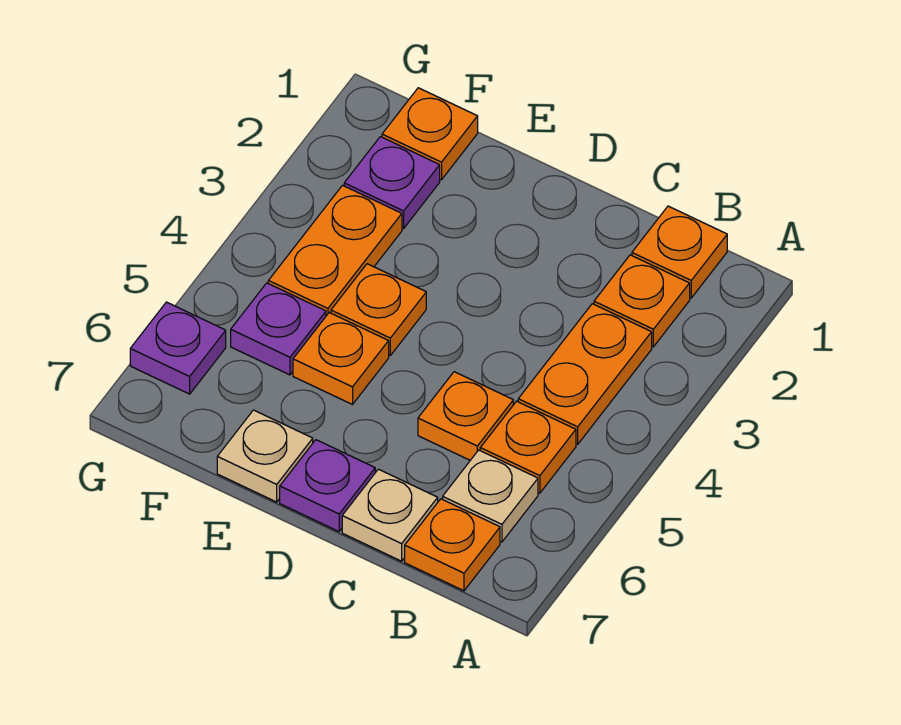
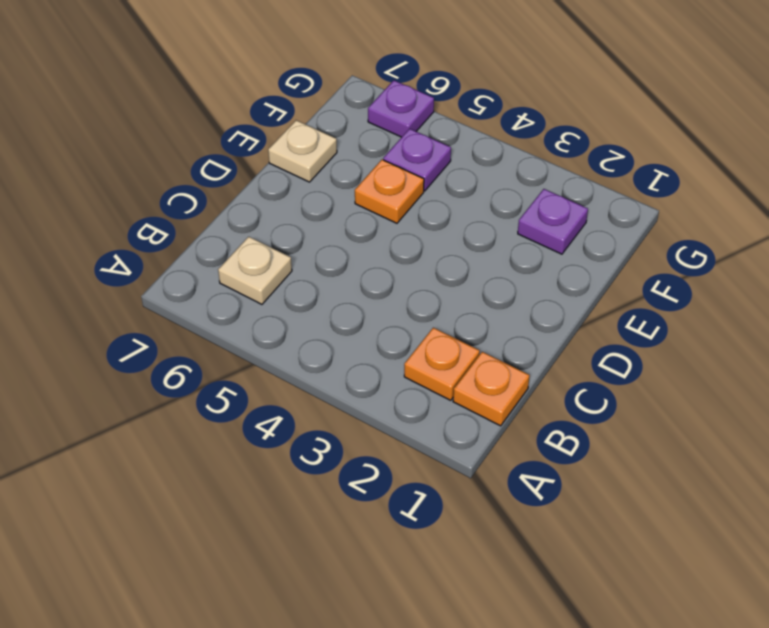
none -> orange 1x2 plate [518,304,652,444]
none -> orange 1x1 plate [480,401,576,493]
none -> orange 1x1 plate [405,499,500,591]

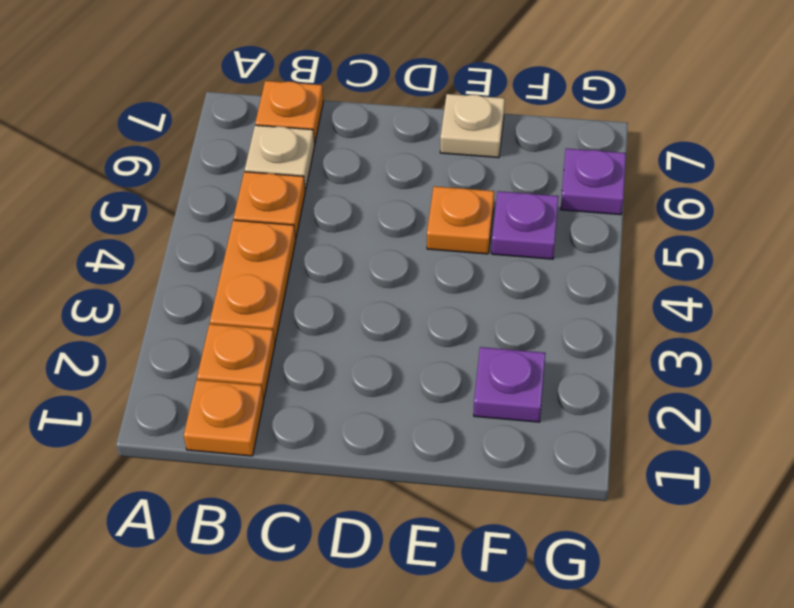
none -> orange 1x1 plate [418,372,513,460]
none -> tan 1x1 plate [342,469,438,561]
none -> purple 1x1 plate [280,440,375,531]

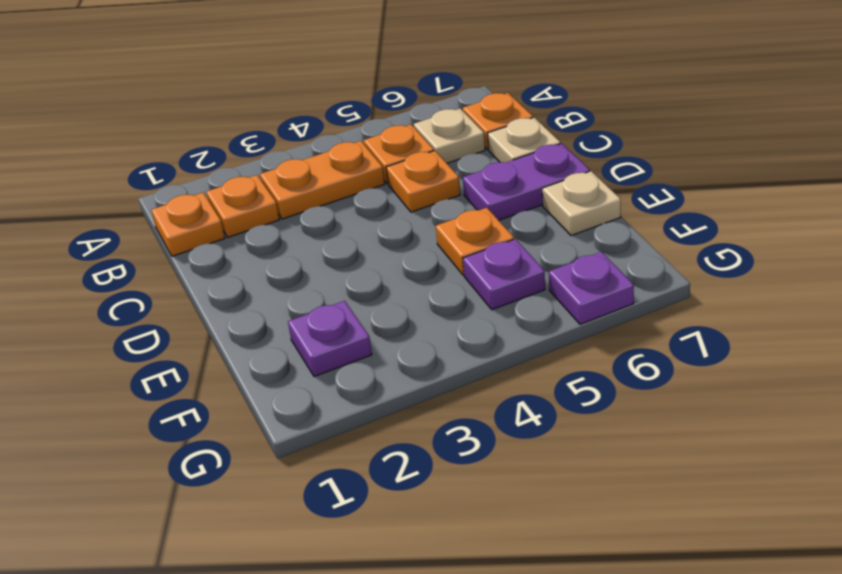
purple 1x2 plate [463,143,590,220] -> purple 1x1 plate [280,440,375,531]
none -> orange 1x1 plate [331,264,426,355]
none -> orange 1x1 plate [382,88,478,180]
none -> orange 1x2 plate [268,185,402,316]

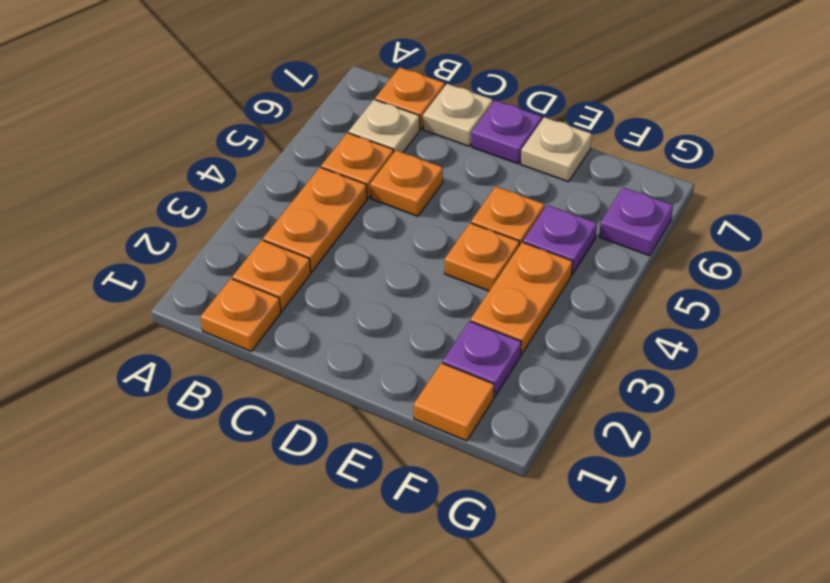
orange 1x1 tile [414,363,494,441] -> orange 1x1 plate [382,88,478,180]

